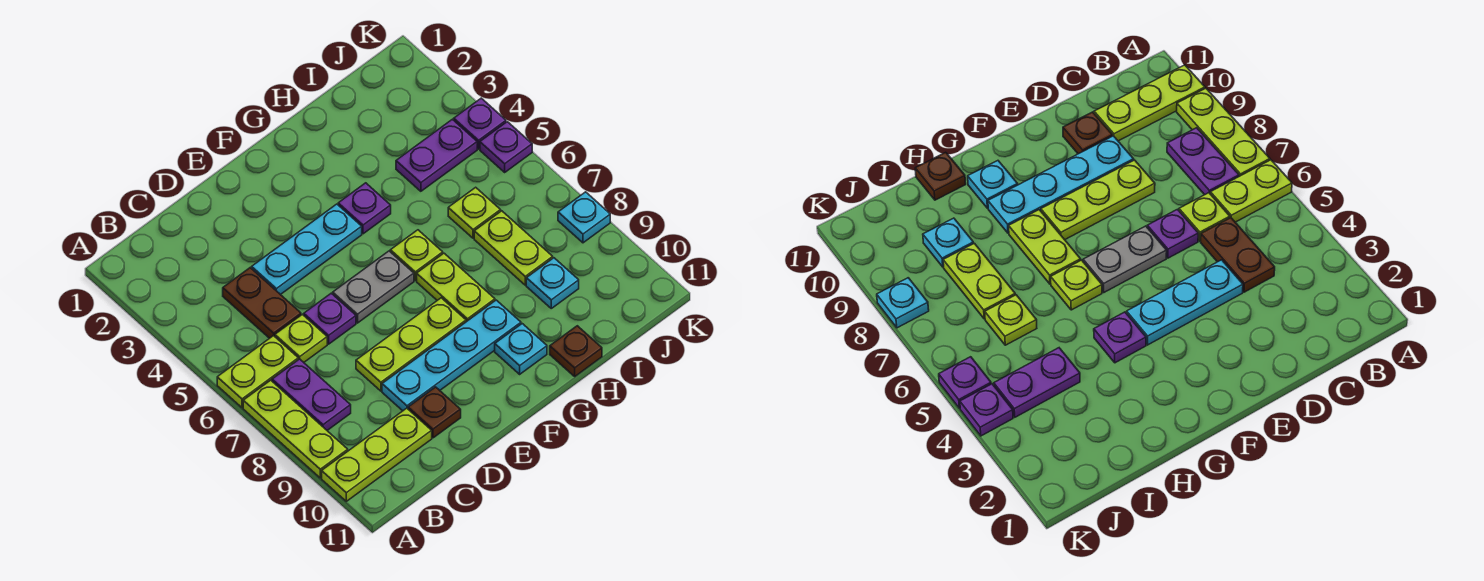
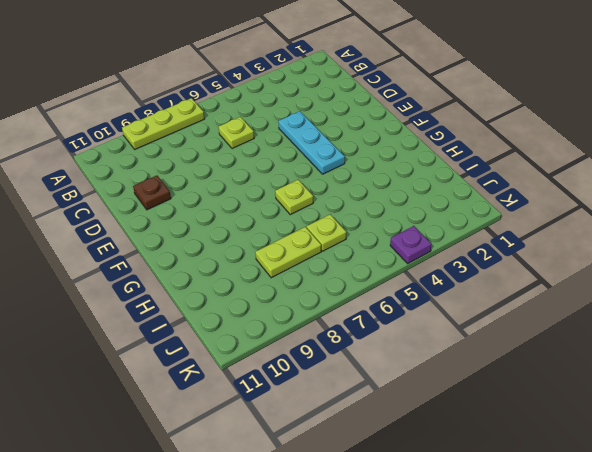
none -> lime 1x2 plate [217,336,298,408]
none -> lime 1x3 plate [322,408,432,501]
none -> purple 1x2 plate [272,359,351,430]

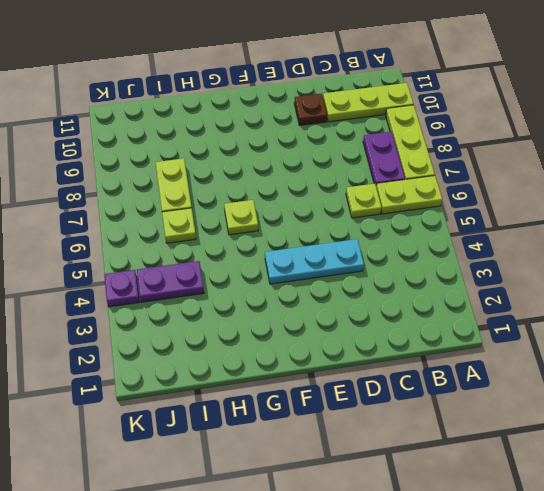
none -> brown 1x2 plate [223,268,301,338]
none -> purple 1x1 plate [304,293,356,344]
none -> lime 1x3 plate [356,298,466,391]

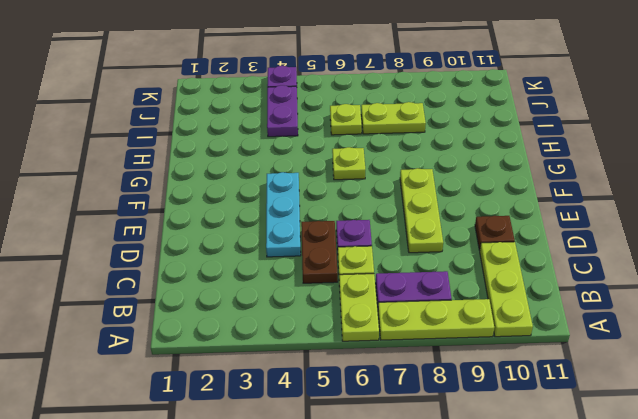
brown 1x2 plate [301,221,338,283] -> brown 1x2 plate turned to [223,268,301,338]
none -> cyan 1x4 plate [382,300,521,411]
none -> grey 1x2 plate [333,251,414,323]
none -> purple 1x1 plate [338,183,391,234]

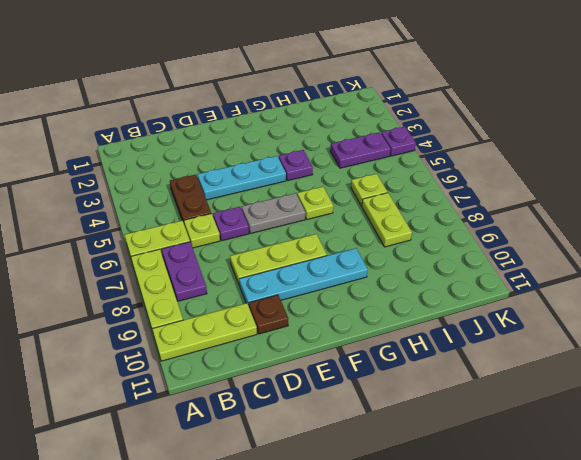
none -> lime 1x2 plate [417,253,495,322]
none -> cyan 1x1 plate [495,324,547,374]
none -> brown 1x1 plate [550,326,602,376]

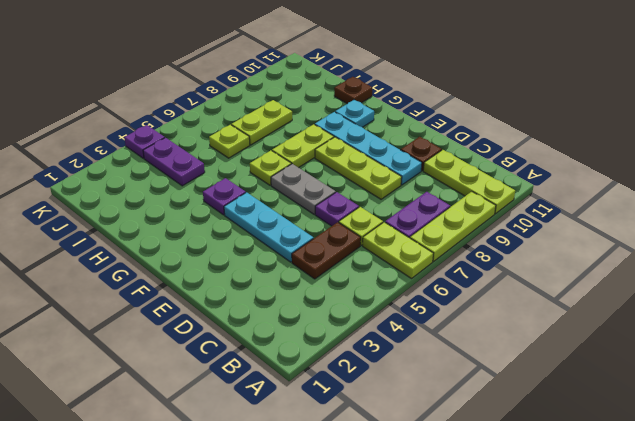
none -> cyan 1x1 plate [526,258,579,308]
none -> purple 1x1 plate [480,122,532,172]
none -> cyan 1x1 plate [558,192,610,243]

